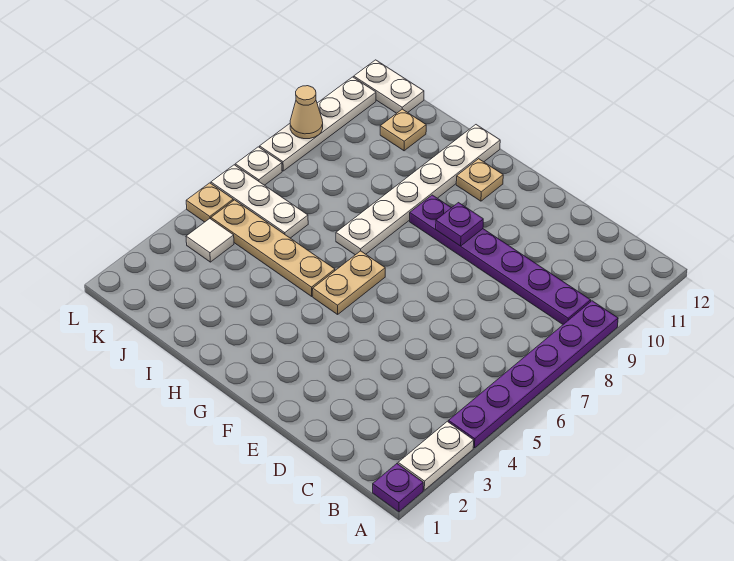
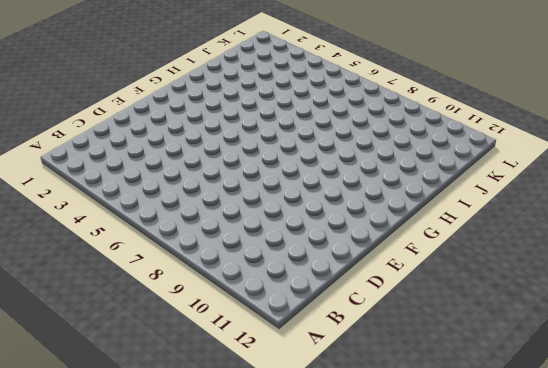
none -> purple 1x1 plate [373,464,423,512]
none -> white 1x2 plate [398,421,474,490]
none -> purple 1x6 plate [448,301,618,448]

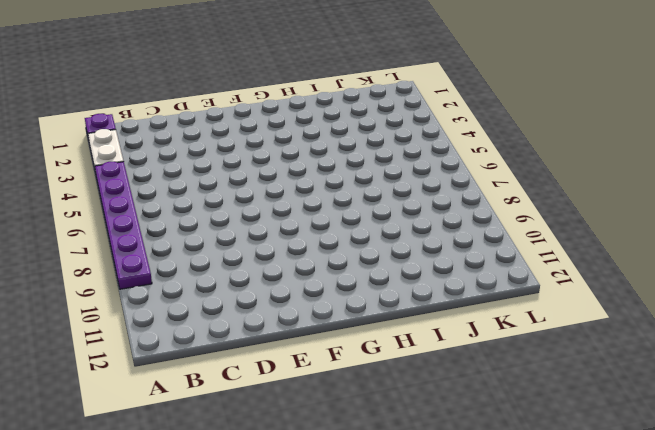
none -> purple 1x6 plate [410,195,591,324]
none -> tan 1x2 plate [313,251,385,314]
none -> tan 1x1 plate [456,159,503,201]

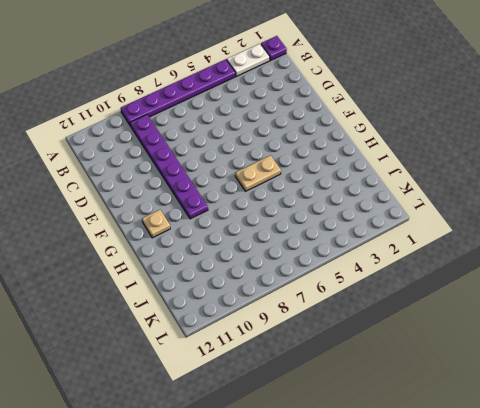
none -> tan 1x4 plate [211,200,335,296]
none -> white 1x6 plate [336,125,500,255]
none -> white 1x3 plate [211,165,308,238]

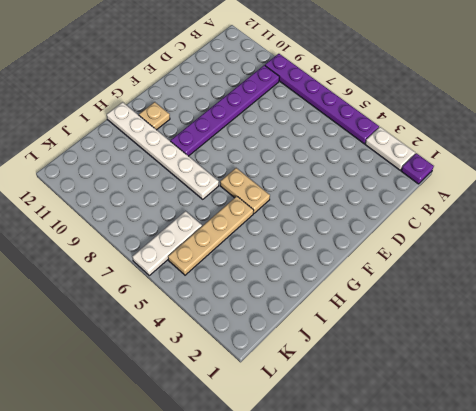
none -> tan 1x1 plate [380,109,426,151]
none -> white 1x1 tile [186,219,234,262]
none -> white 1x2 plate [354,60,424,113]

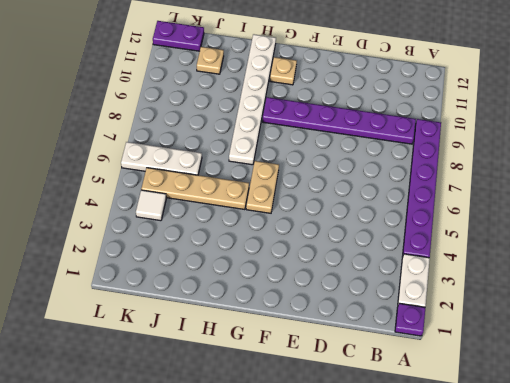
purple 1x2 plate [153,21,204,51] -> white 1x2 plate [354,60,424,113]
none -> tan 1x1 plate [186,183,233,222]
none -> white 1x1 plate [235,147,282,185]
none -> white 1x4 plate [260,77,376,171]

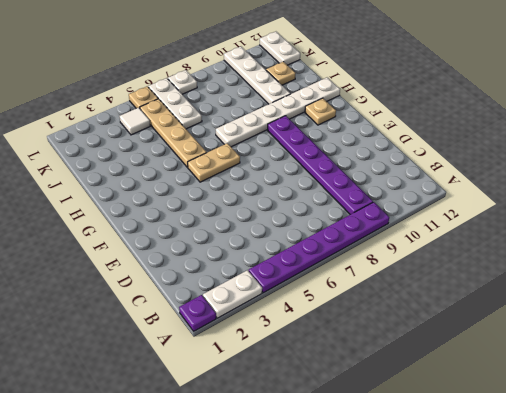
white 1x4 plate [224,47,290,104] -> white 1x4 plate turned to [260,77,376,171]
none -> purple 1x1 plate [436,203,483,246]
none -> tan 1x1 cone [290,86,323,139]

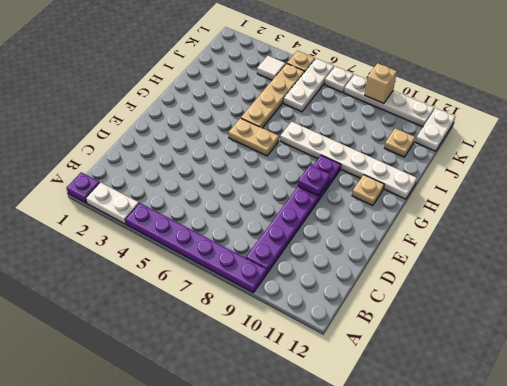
tan 1x1 brick [365,63,397,104] -> tan 1x1 cone [290,86,323,139]

